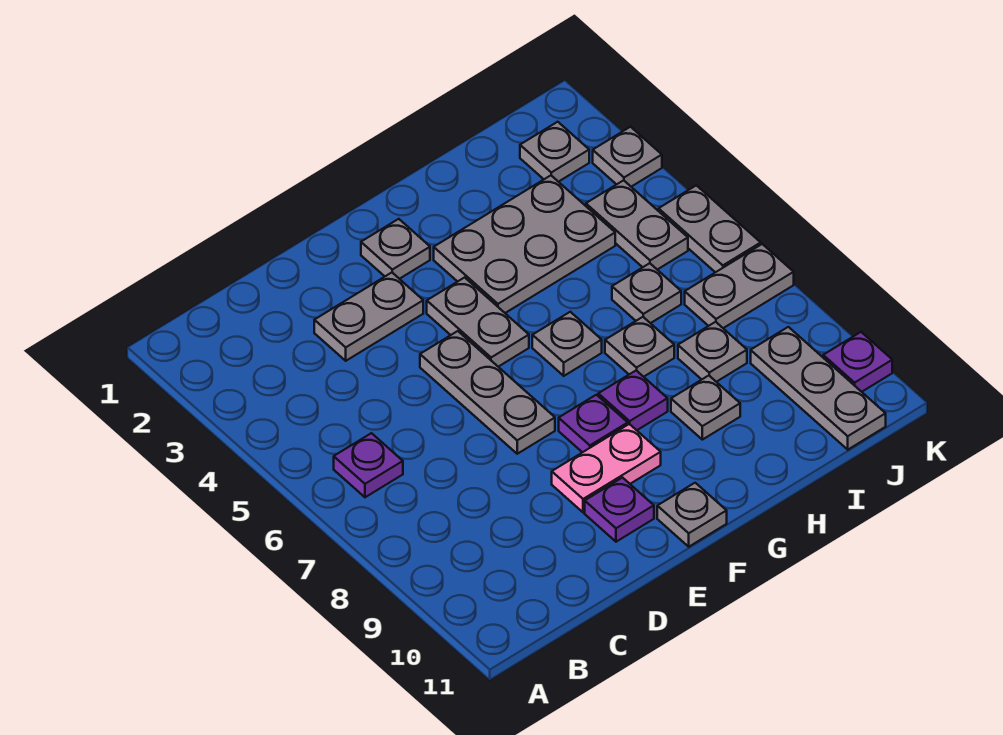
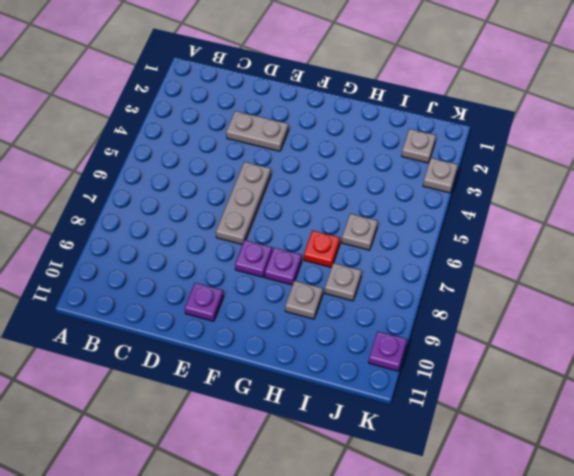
red 1x1 plate [304,230,340,267] -> grey 1x1 plate [605,317,674,377]
none -> purple 1x1 plate [334,433,403,497]
none -> pink 1x2 plate [552,424,661,512]
none -> grey 1x1 plate [361,219,430,279]

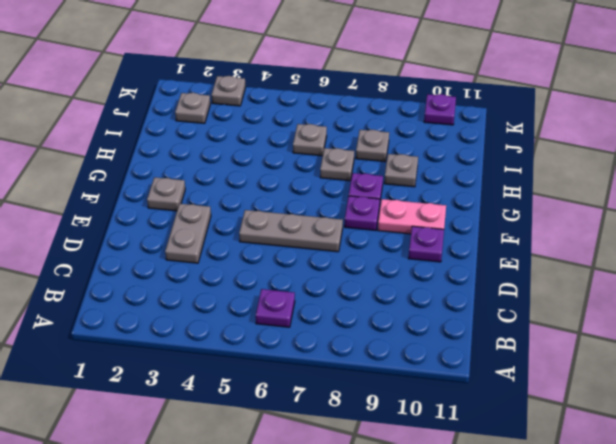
pink 1x2 plate [378,199,446,234] -> pink 1x2 plate turned to [552,424,661,512]
none -> grey 1x2 plate [427,277,529,367]
none -> grey 1x1 plate [657,483,727,547]
none -> grey 2x3 plate [434,176,615,313]

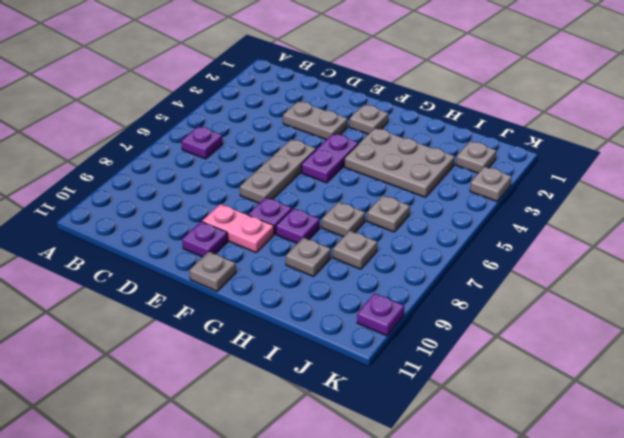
purple 1x2 plate [301,134,358,183] -> grey 1x2 plate [427,277,529,367]
none -> grey 1x1 plate [532,312,602,376]
none -> grey 1x2 plate [586,180,688,270]
none -> grey 1x2 plate [685,244,794,328]

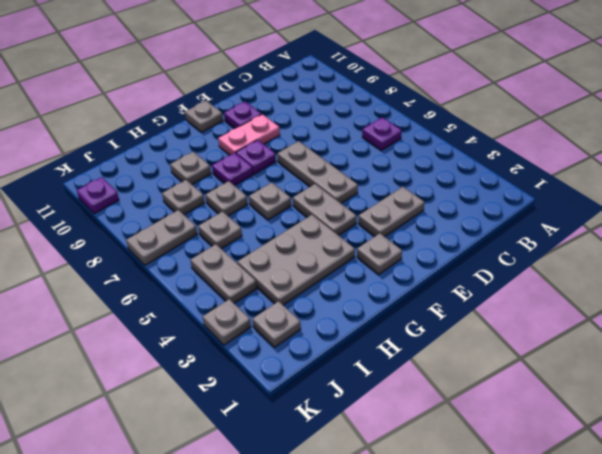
none -> grey 1x3 plate [751,327,886,450]
none -> grey 1x2 plate [659,185,761,272]

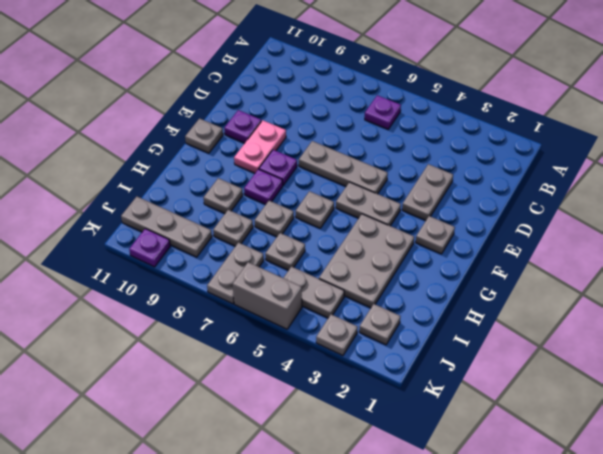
grey 1x2 brick [233,262,302,329] -> grey 1x2 plate [659,185,761,272]

